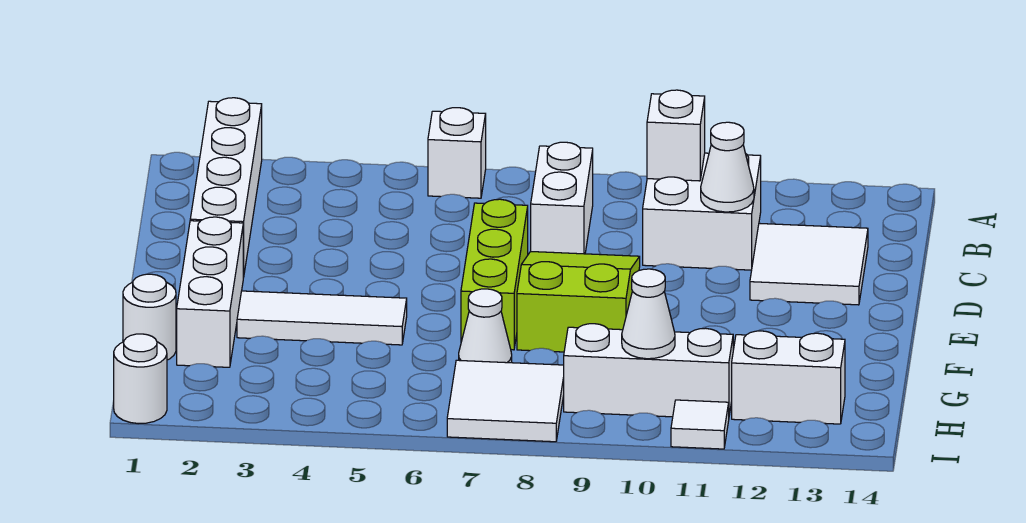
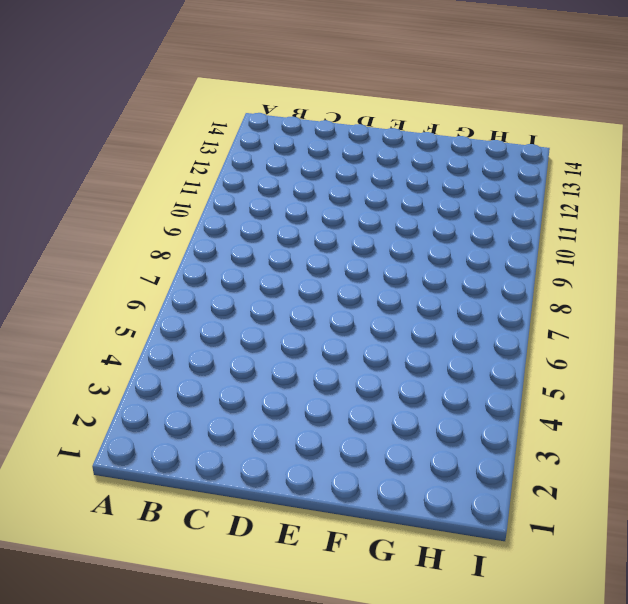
none -> white 1x4 brick [190,98,262,278]
none -> white 1x1 brick [428,108,486,198]
none -> white 1x2 brick [531,142,593,254]

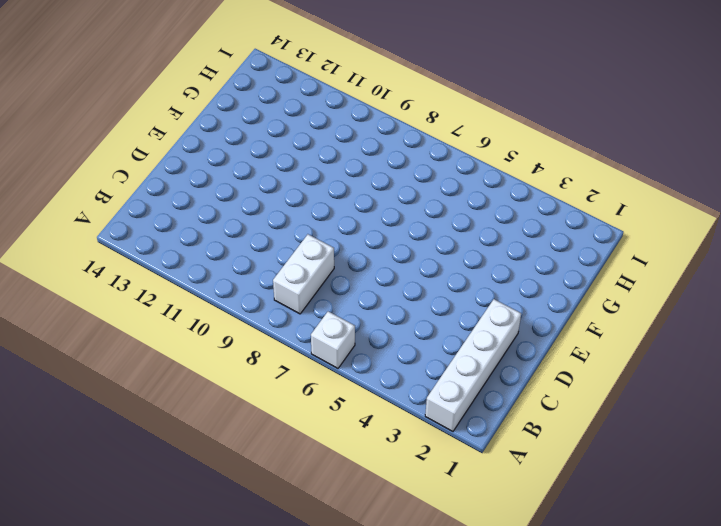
none -> white 2x2 brick [643,153,761,270]
none -> white 2x2 tile [750,223,868,305]
none -> lime 1x3 brick [461,199,528,350]

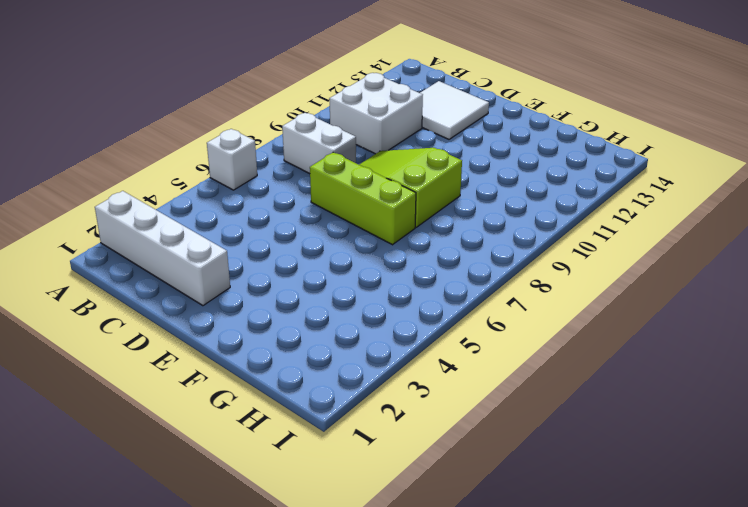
none -> white 1x3 brick [177,217,243,367]
none -> white 1x3 tile [237,291,407,345]
none -> white 1x1 round brick [123,274,176,360]

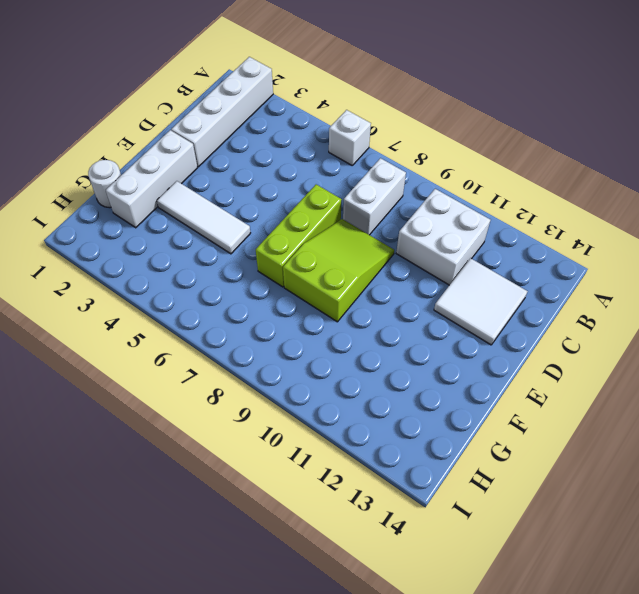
none -> white 1x1 cone [459,289,512,363]
none -> white 2x2 tile [447,360,564,442]
none -> white 1x3 brick [564,324,733,417]

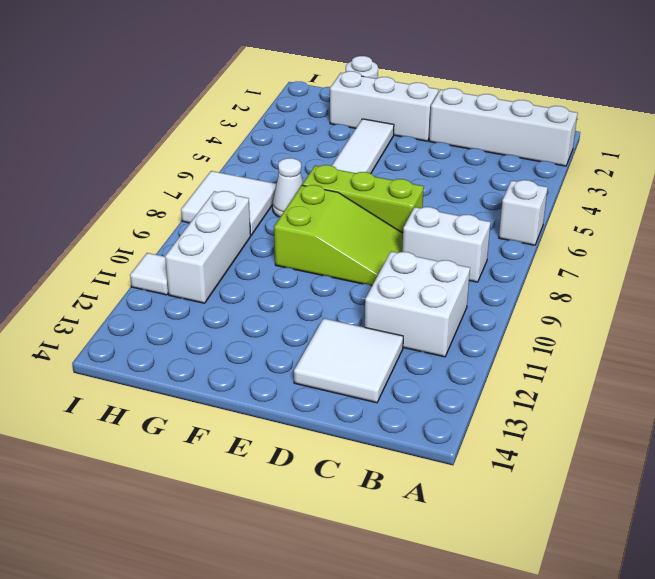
none -> white 1x2 brick [732,331,845,424]
none -> white 1x1 round brick [114,334,167,424]
none -> white 1x1 brick [647,90,705,181]

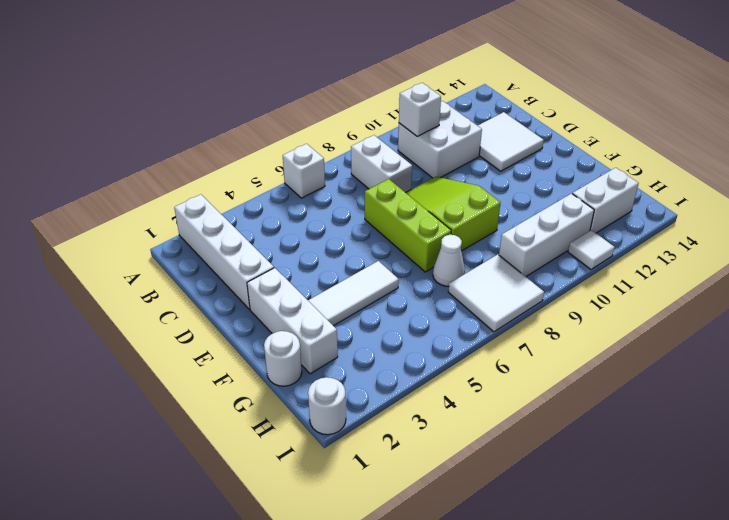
none -> white 1x1 cone [701,122,754,212]
none -> white 1x1 cone [622,269,675,359]

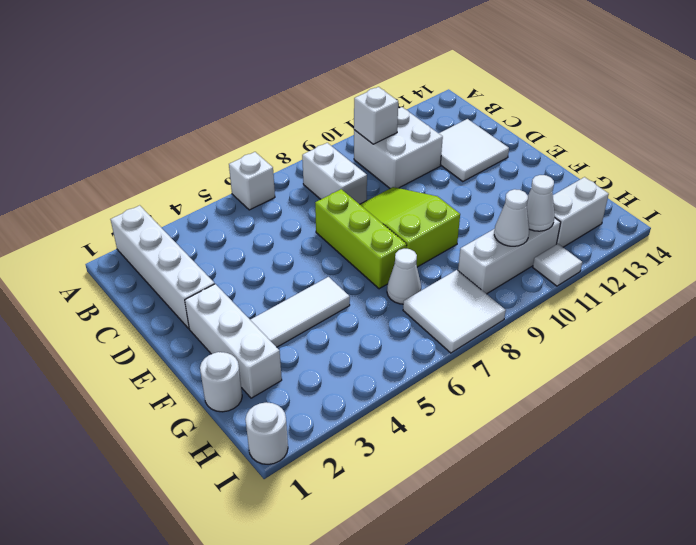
white 1x1 cone [527,175,555,231] -> white 1x1 cone moved to [701,122,754,212]

